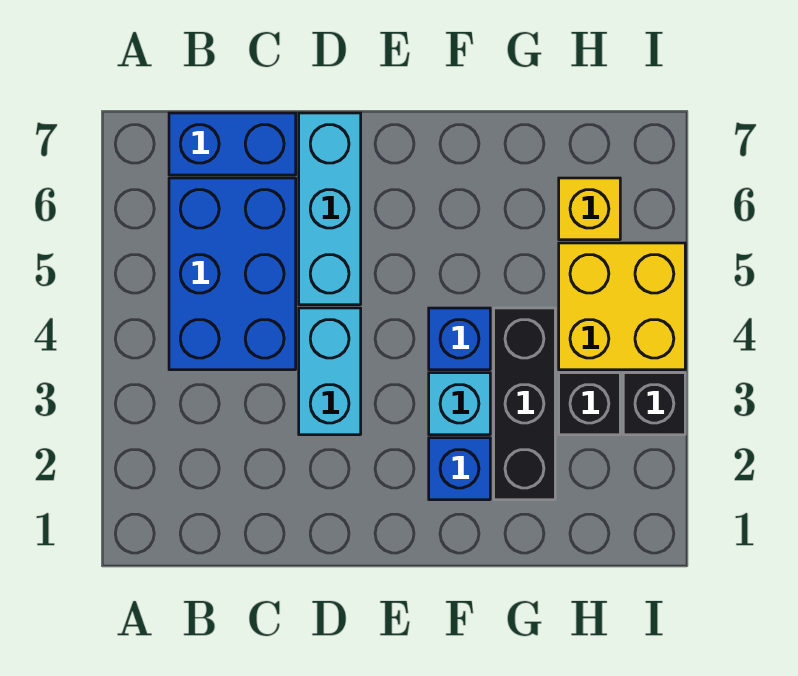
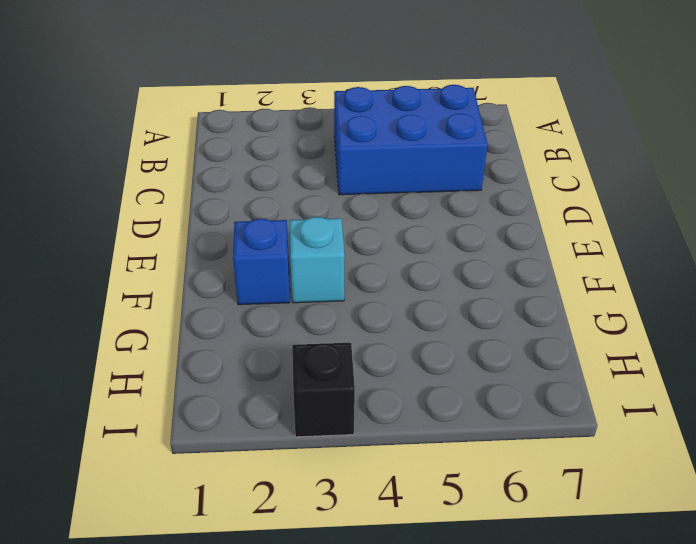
none -> blue 1x2 brick [169,113,296,175]
none -> cyan 1x2 brick [299,308,361,435]
none -> cyan 1x3 brick [299,113,361,305]

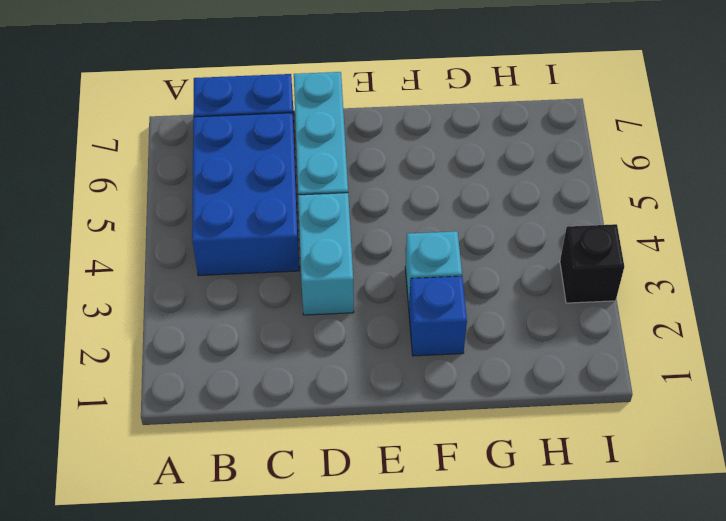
none -> blue 1x1 brick [429,308,490,370]
none -> black 1x3 brick [494,308,555,500]
none -> black 1x1 brick [559,373,620,435]

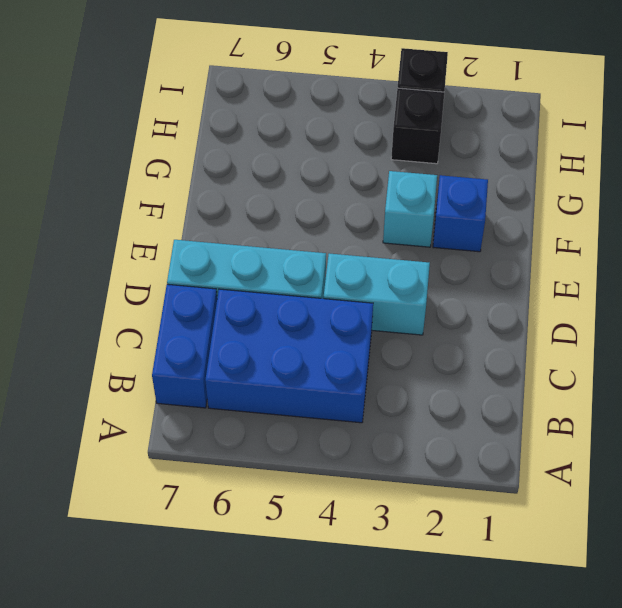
none -> blue 1x1 brick [429,308,490,370]
none -> black 1x3 brick [494,308,555,500]
none -> yellow 2x2 brick [559,243,685,370]

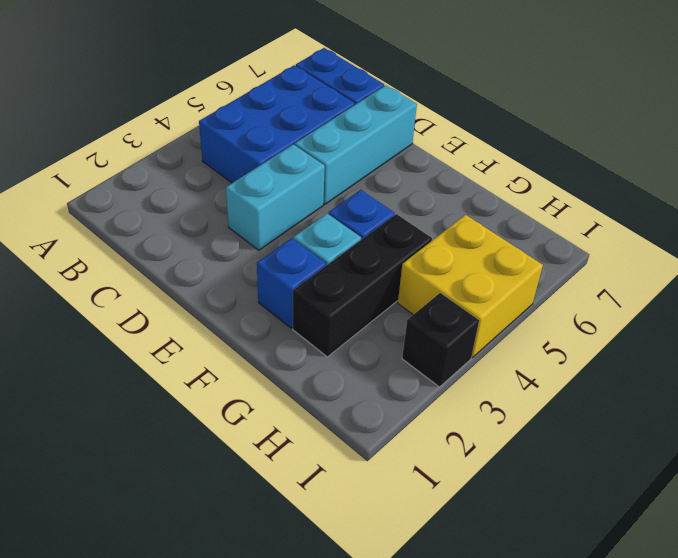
none -> black 1x1 brick [559,373,620,435]
none -> yellow 1x1 brick [559,178,620,240]

